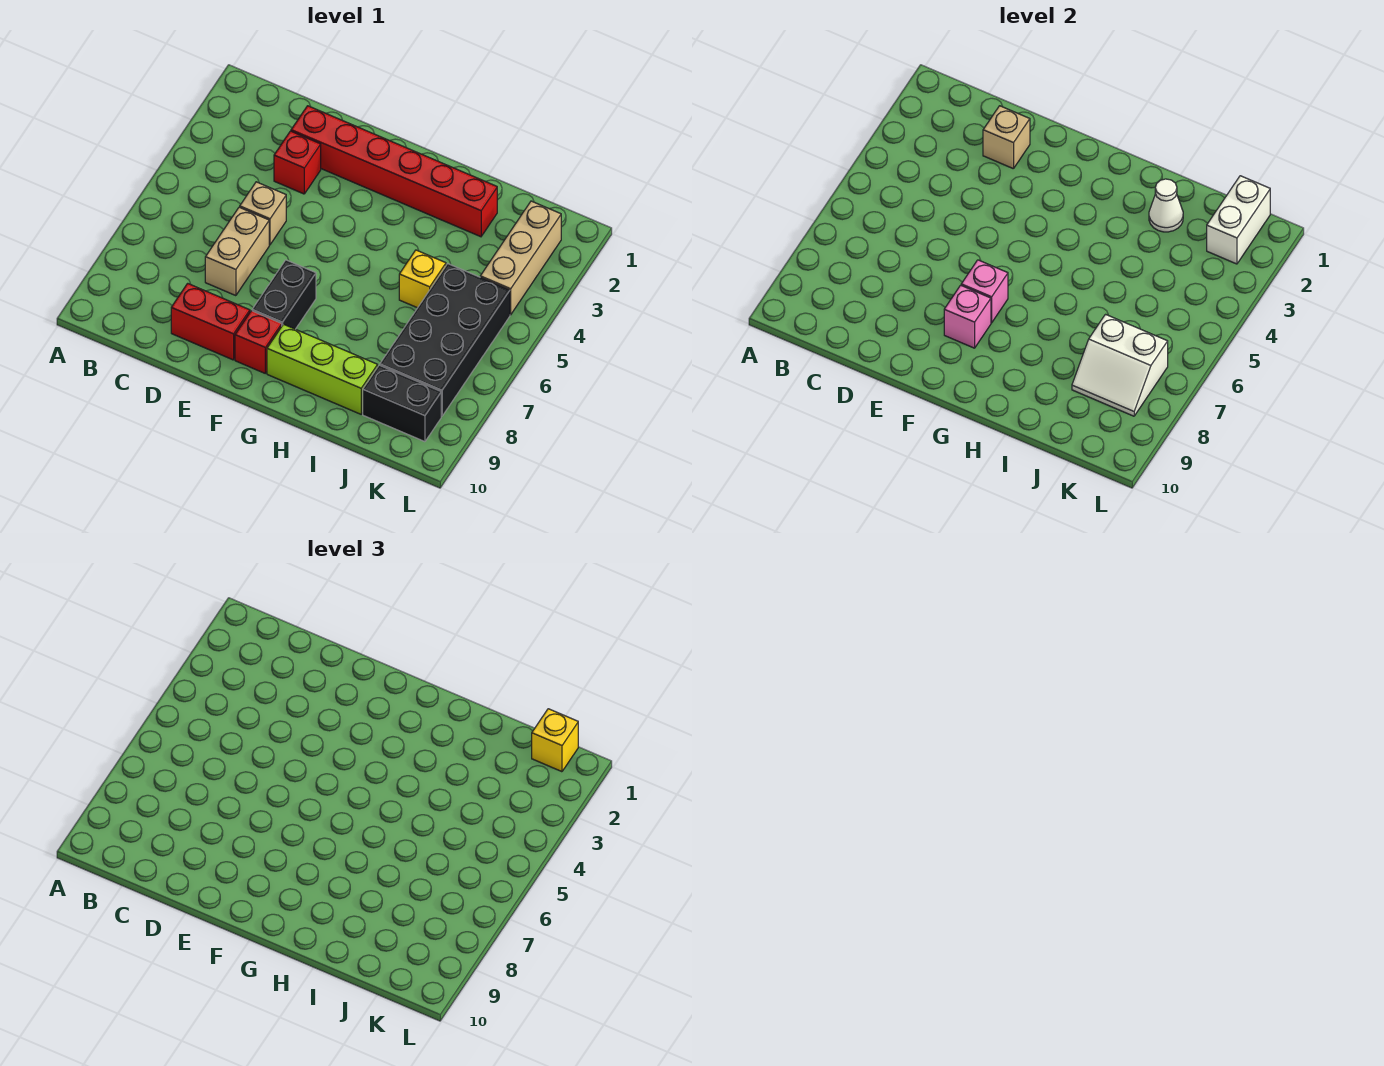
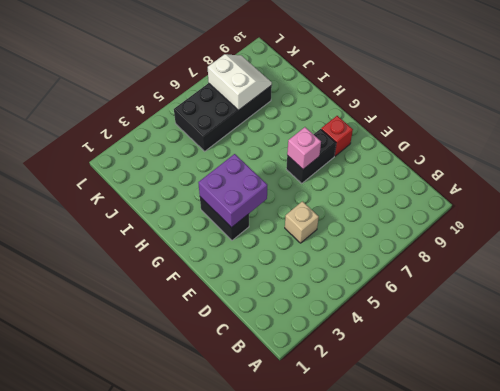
black 1x2 brick [200,197,249,240] -> black 1x2 brick moved to [363,365,441,442]
purple 2x2 brick [198,154,267,228] -> none
none -> red 1x6 brick [291,106,497,237]
none -> red 1x1 brick [274,131,321,194]
none -> tan 1x2 brick [205,207,269,296]

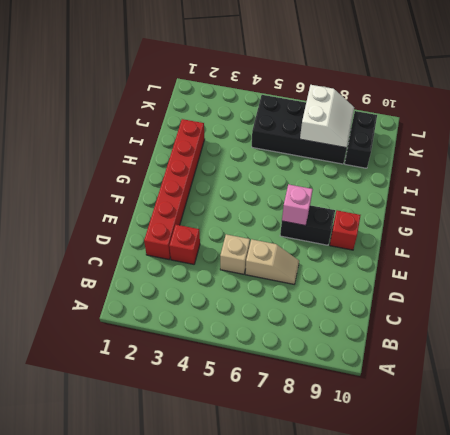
tan 1x2 slope [245,239,299,284] -> tan 1x2 brick [205,207,269,296]
none -> red 1x2 brick [171,283,250,360]
none -> lime 1x3 brick [267,324,378,414]
none -> yellow 1x1 brick [399,250,446,308]

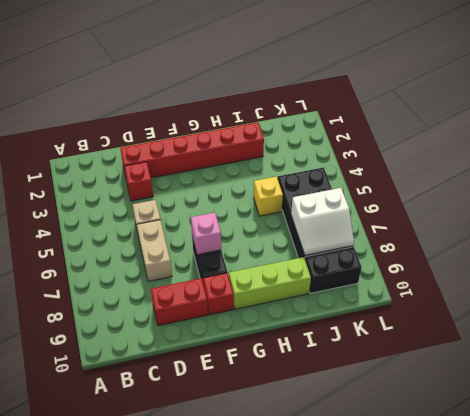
none -> tan 1x3 brick [480,201,561,315]
none -> tan 1x1 brick [983,106,1030,169]
none -> pink 1x1 brick [944,285,991,348]

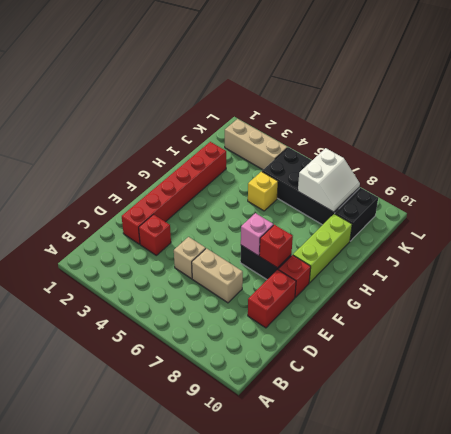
red 1x1 brick [259,225,293,268] -> pink 1x1 brick [944,285,991,348]
none -> tan 1x1 brick [983,106,1030,169]
none -> white 1x1 cone [1149,179,1183,232]
none -> white 1x2 brick [1207,176,1270,264]

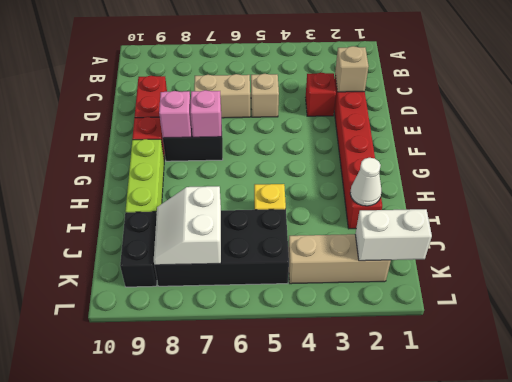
none -> yellow 1x1 brick [532,709,578,772]

